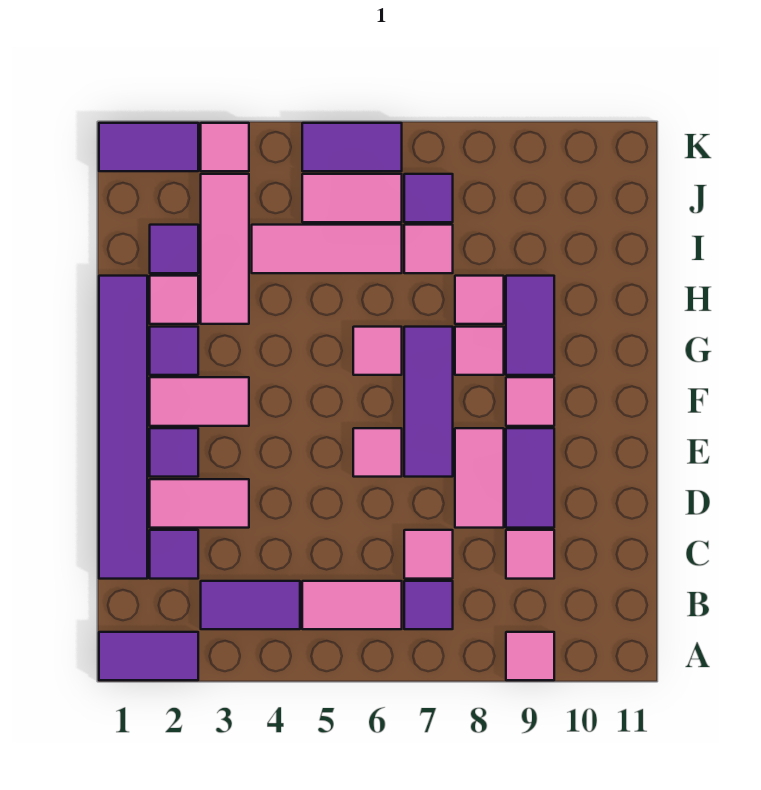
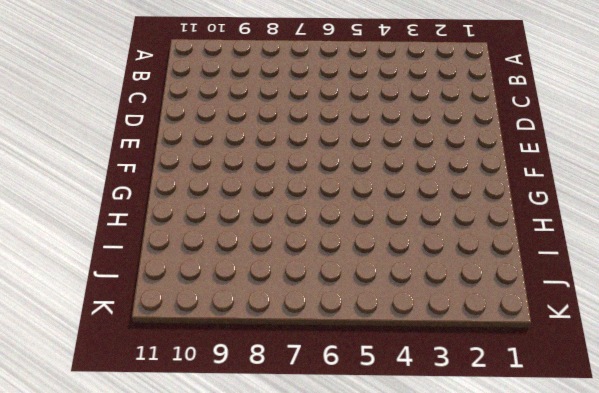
none -> purple 1x2 tile [99,632,198,680]
none -> pink 1x1 tile [506,632,554,680]
none -> purple 1x2 tile [201,581,300,629]
none -> pink 1x2 tile [302,581,402,629]

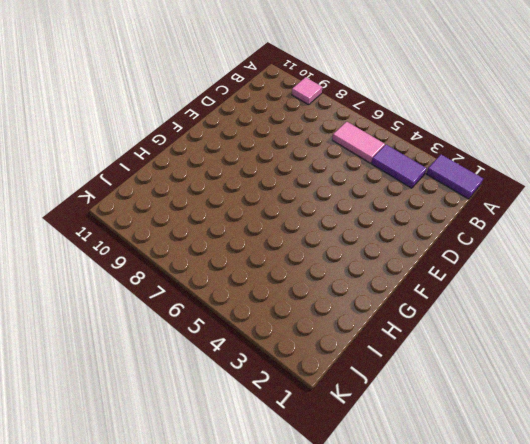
none -> purple 1x1 tile [404,581,453,629]
none -> purple 1x6 tile [99,276,147,579]
none -> purple 1x1 tile [150,530,198,579]
none -> pink 1x1 tile [404,530,453,579]

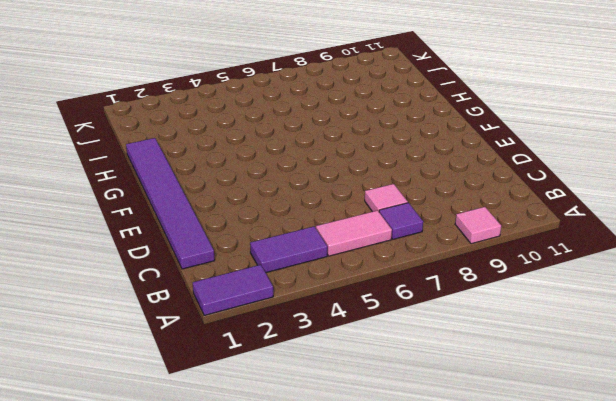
none -> purple 1x1 tile [150,530,198,579]
none -> pink 1x1 tile [506,530,554,579]
none -> pink 1x2 tile [150,479,249,528]
none -> pink 1x2 tile [455,428,504,528]

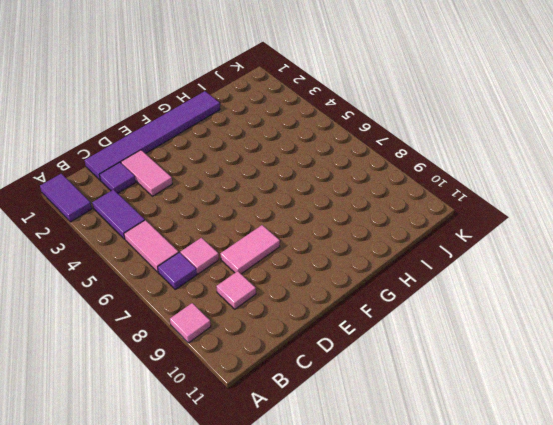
none -> purple 1x2 tile [506,428,554,528]
none -> purple 1x1 tile [150,428,198,477]
none -> pink 1x1 tile [353,428,402,477]
none -> purple 1x3 tile [404,327,453,477]

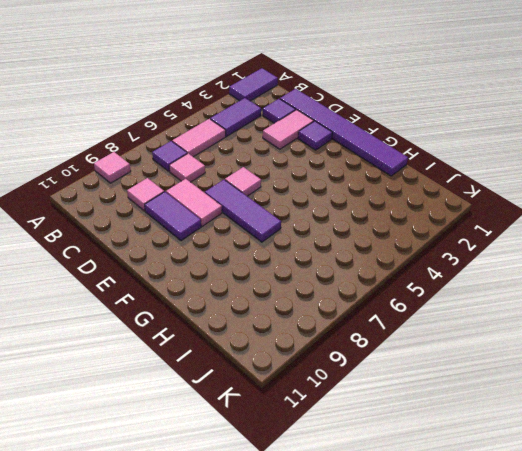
none -> pink 1x2 tile [150,377,249,426]
none -> pink 1x1 tile [506,377,554,426]
none -> purple 1x1 tile [150,327,198,375]
none -> pink 1x1 tile [353,327,402,375]

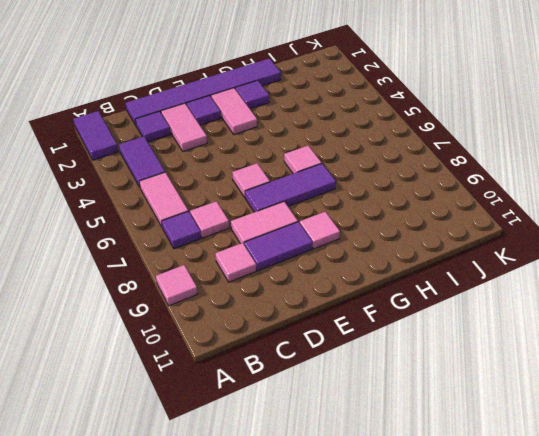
none -> pink 1x1 tile [455,327,504,375]
none -> purple 1x2 tile [506,276,554,375]
none -> pink 1x1 tile [150,276,198,324]
none -> pink 1x3 tile [201,174,249,324]

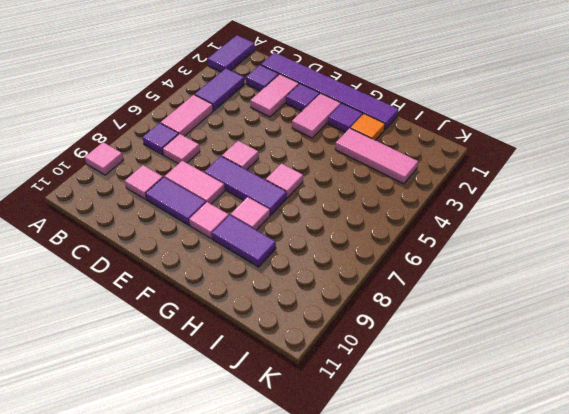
orange 1x1 tile [351,114,385,140] -> pink 1x1 tile [150,276,198,324]
none -> pink 1x1 tile [455,276,504,324]
none -> purple 1x1 tile [150,225,198,273]
none -> pink 1x3 tile [252,225,402,273]
none -> pink 1x1 tile [404,225,453,273]

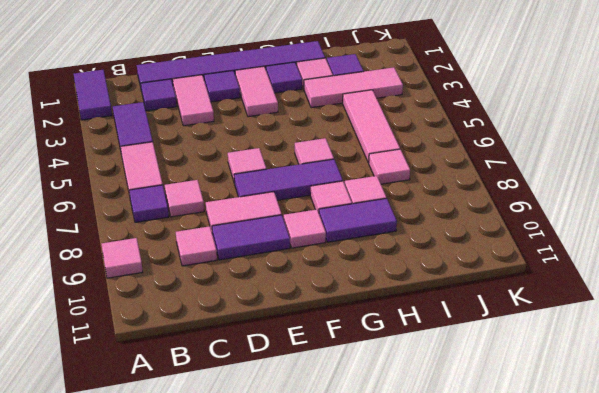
none -> pink 1x2 tile [302,174,402,222]
none -> purple 1x1 tile [404,174,453,222]
none -> purple 1x2 tile [99,123,198,171]
none -> pink 1x1 tile [201,123,249,171]

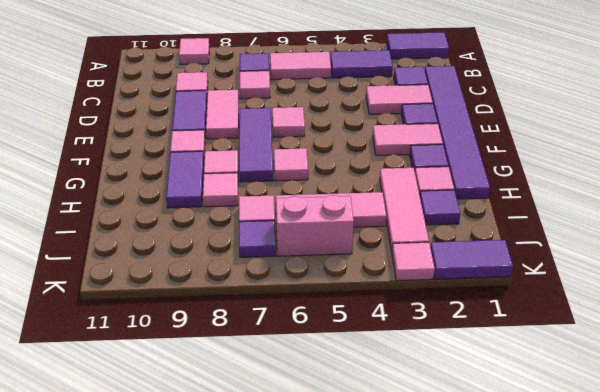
pink 1x2 brick [276,195,354,256] -> pink 1x2 tile [302,174,402,222]
none -> purple 1x2 tile [302,123,402,171]

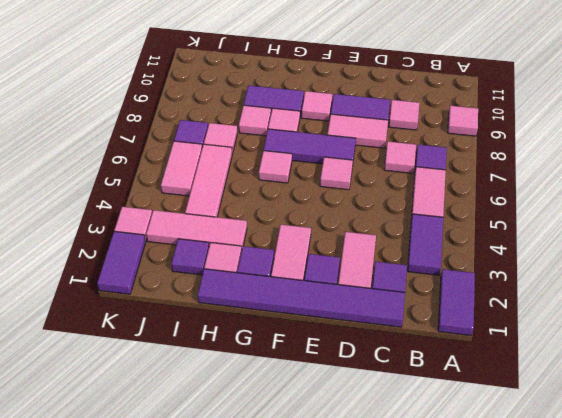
none -> purple 1x2 tile [302,123,402,171]

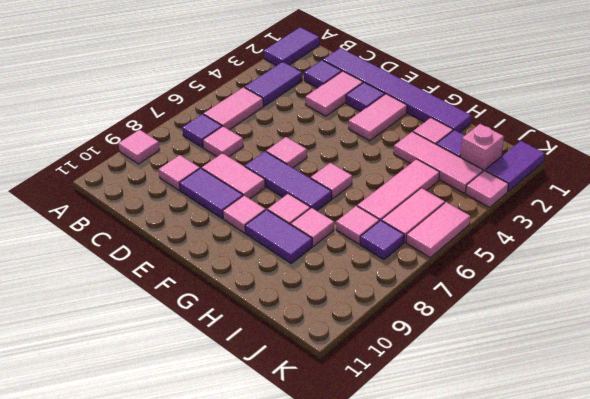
pink 1x1 brick [461,124,504,171] -> none
pink 1x2 tile [406,202,470,257] -> purple 1x2 tile [302,123,402,171]
none -> purple 1x1 tile [150,327,198,375]

